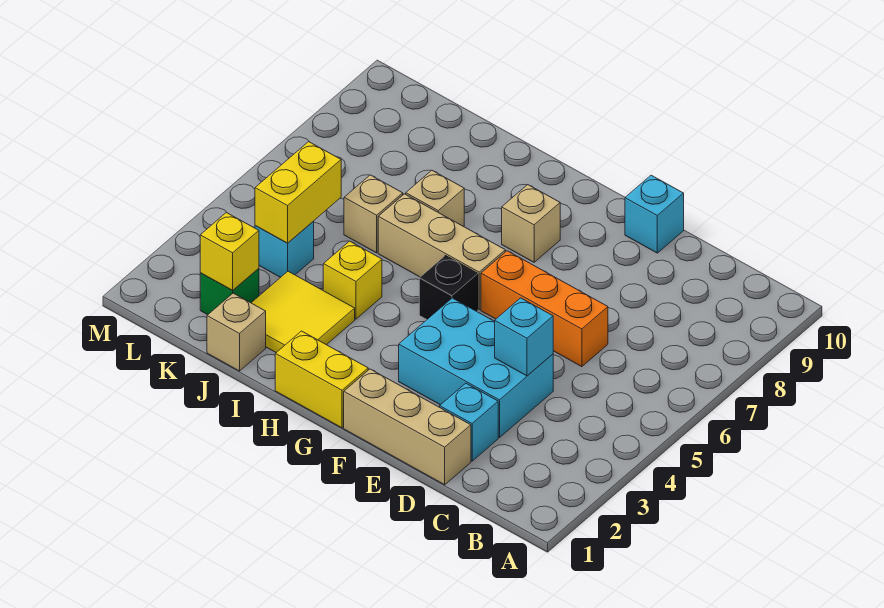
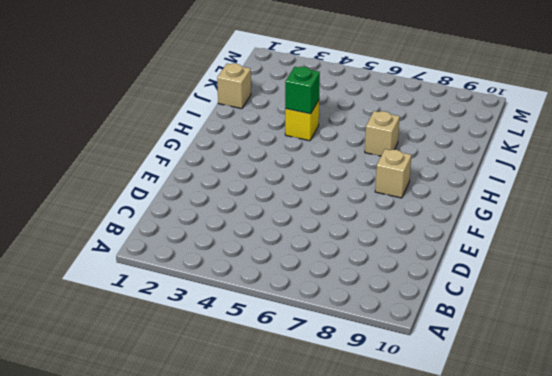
green 1x1 brick [285,67,320,114] -> green 1x1 brick moved to [200,268,259,315]
none -> tan 1x3 brick [344,369,471,485]
none -> cyan 1x1 brick [440,383,498,461]
none -> cyan 2x3 brick [399,298,553,437]

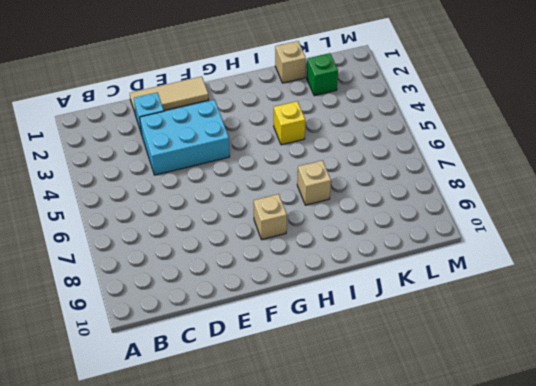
tan 1x3 tile [130,77,209,115] -> tan 1x3 brick [344,369,471,485]
none -> orange 1x3 brick [481,251,608,367]
none -> cyan 1x1 brick [625,175,684,253]
none -> yellow 1x2 brick [275,331,368,428]

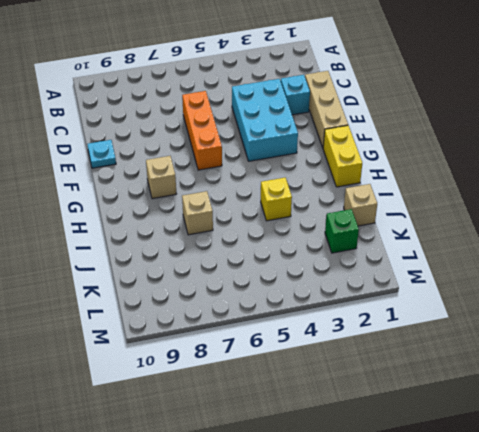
cyan 1x1 plate [87,140,116,168] -> cyan 1x1 brick [625,175,684,253]
none -> black 1x1 brick [419,256,478,319]
none -> tan 1x3 brick [378,194,505,310]
none -> yellow 2x2 tile [252,271,355,353]

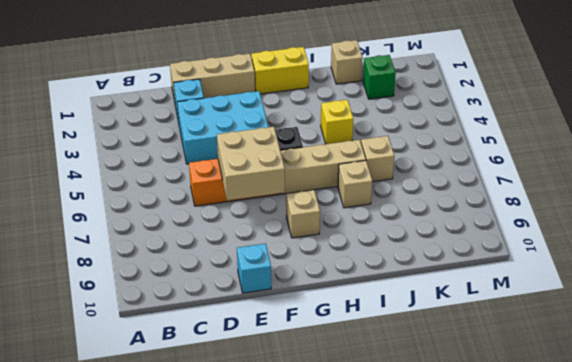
tan 2x2 brick [217,127,285,201] -> none
none -> yellow 2x2 tile [252,271,355,353]
none -> cyan 1x1 brick [255,221,314,277]
none -> cyan 1x1 brick [495,298,553,376]

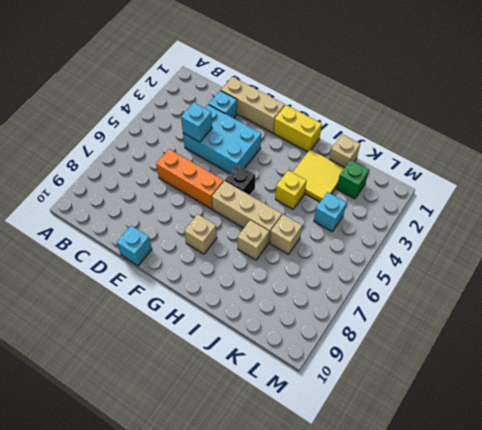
none -> yellow 1x1 brick [200,213,259,290]
none -> yellow 1x2 brick [255,142,341,243]

